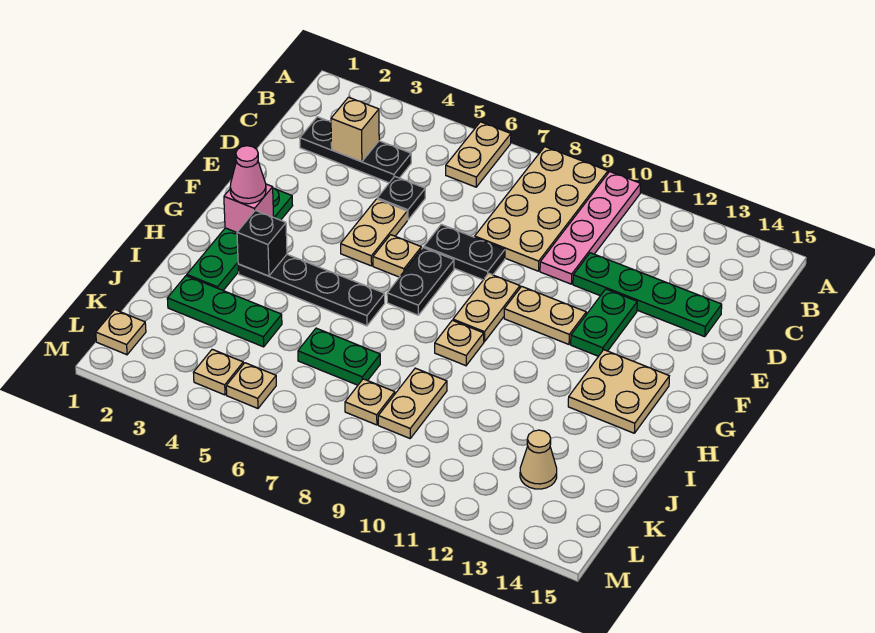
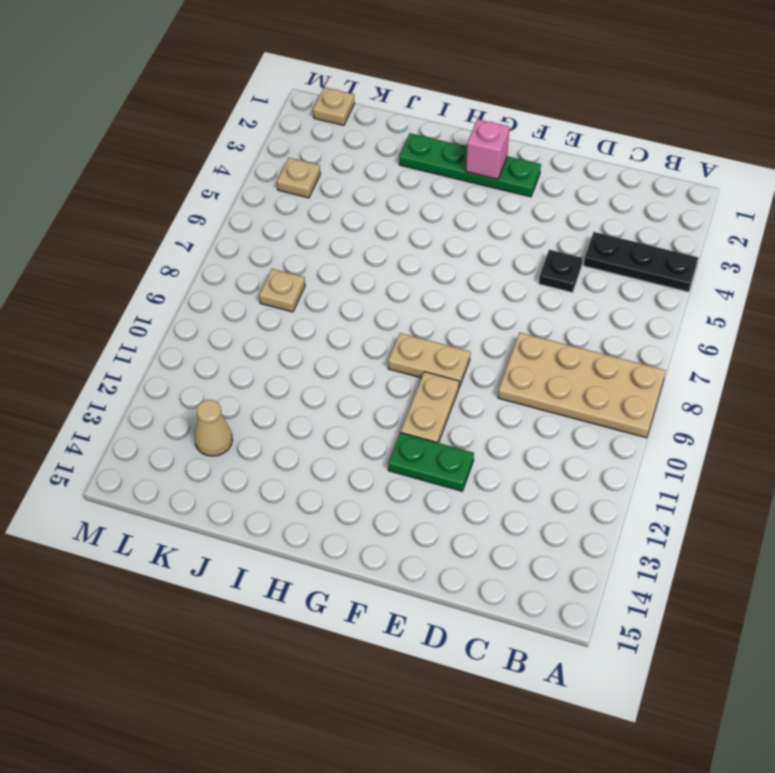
black 1x3 plate [584,232,698,292] -> black 1x3 plate turned to [300,117,411,183]
none -> tan 1x2 plate [446,122,511,187]
none -> pink 1x4 plate [540,172,641,284]
none -> green 1x4 plate [573,253,722,337]

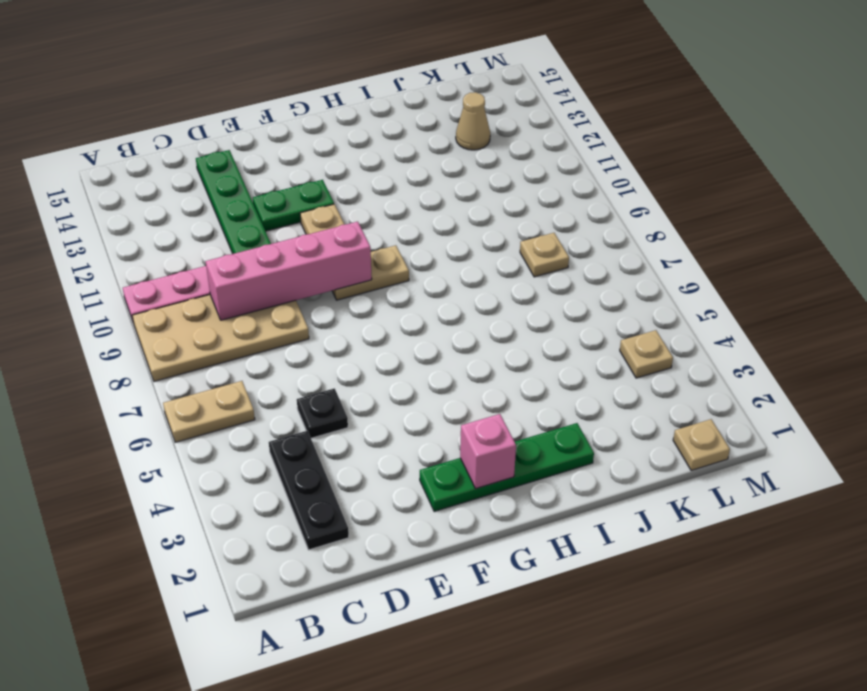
pink 1x4 brick [206,222,372,320] -> none
none -> tan 1x2 plate [341,199,407,266]
none -> black 1x2 plate [424,224,505,280]
none -> tan 1x1 plate [373,235,421,277]

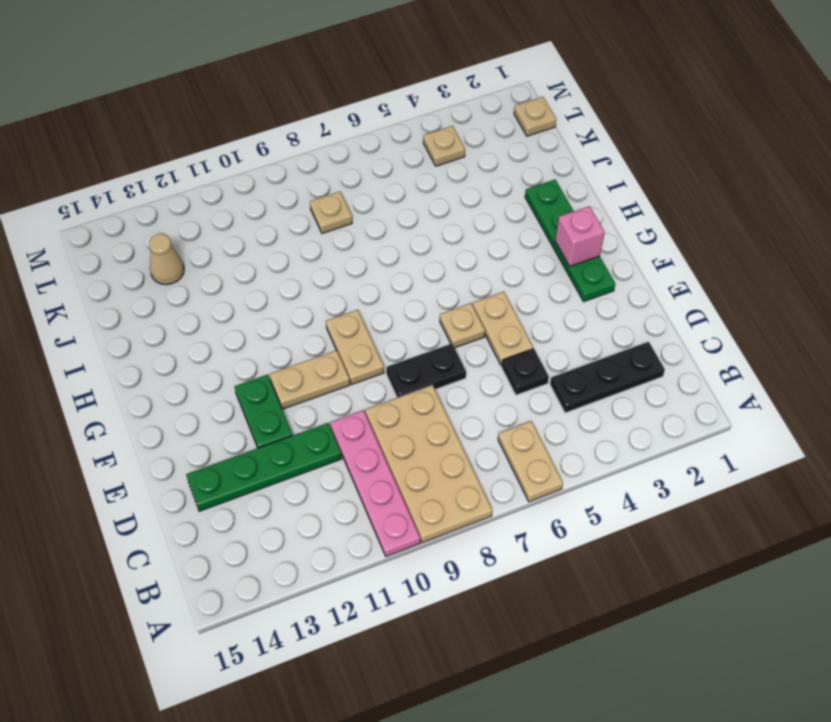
none -> black 1x2 plate [387,248,454,315]
none -> tan 2x2 plate [568,350,669,433]
none -> black 1x4 plate [238,255,385,326]

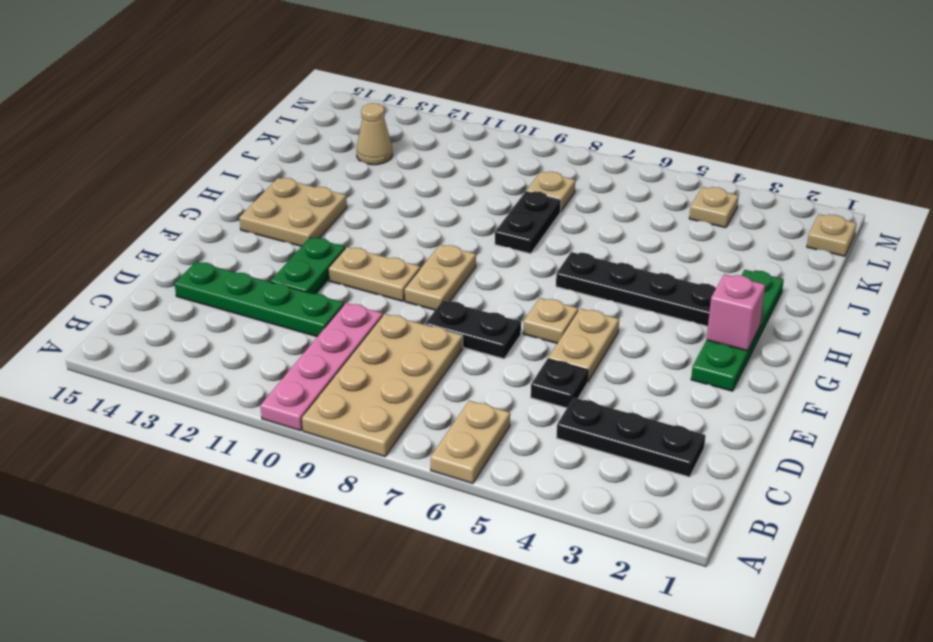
black 1x2 plate [495,191,561,254] -> black 1x2 plate moved to [387,248,454,315]
none -> tan 1x1 plate [435,320,484,366]
none -> green 1x3 plate [167,276,282,347]
none -> green 1x2 plate [298,328,380,385]

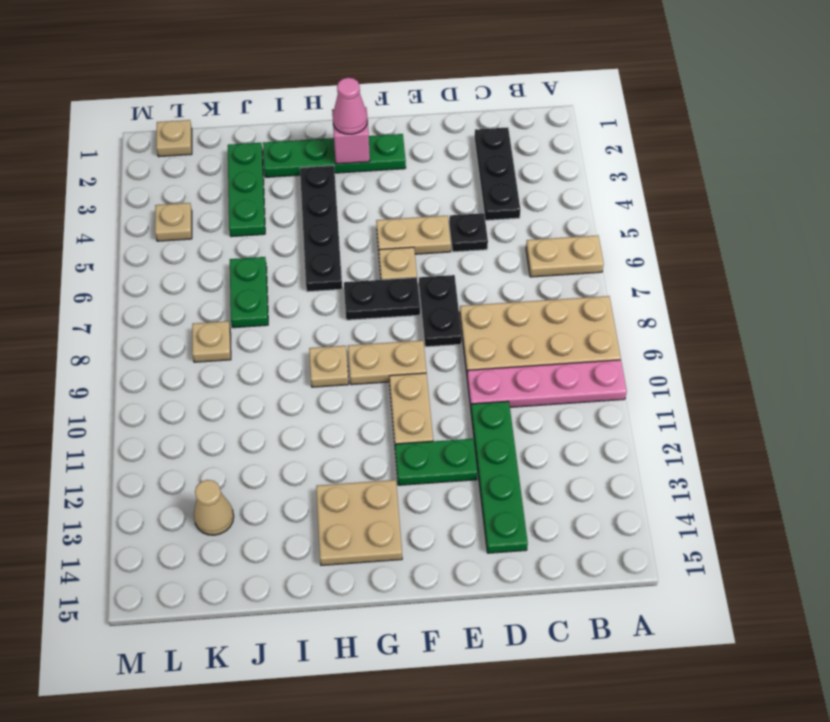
none -> tan 1x2 plate [378,368,447,438]
none -> tan 1x1 plate [226,363,276,408]
none -> tan 1x1 brick [331,97,379,162]

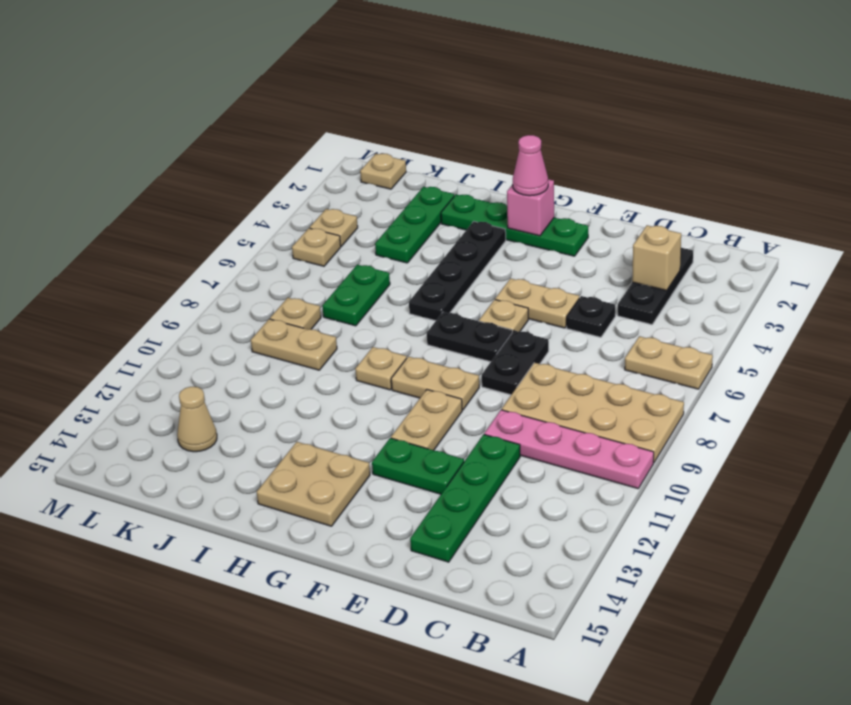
none -> black 1x1 brick [237,210,287,276]

